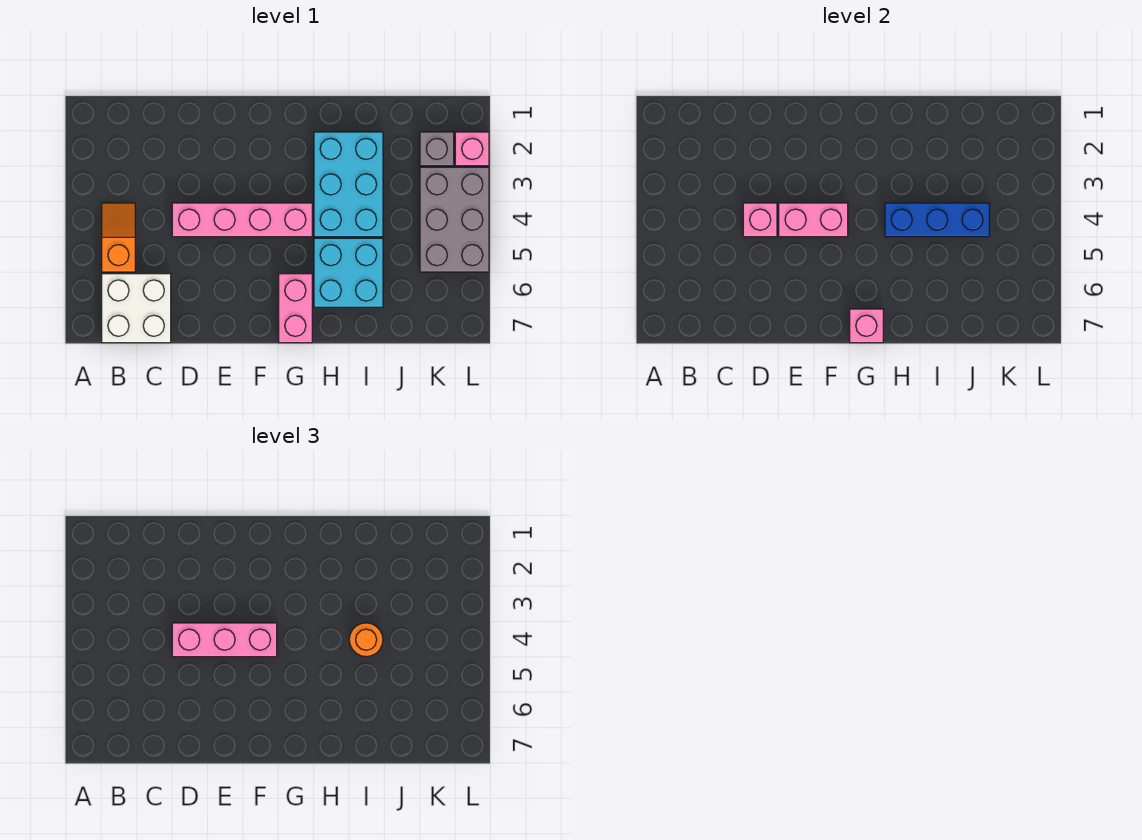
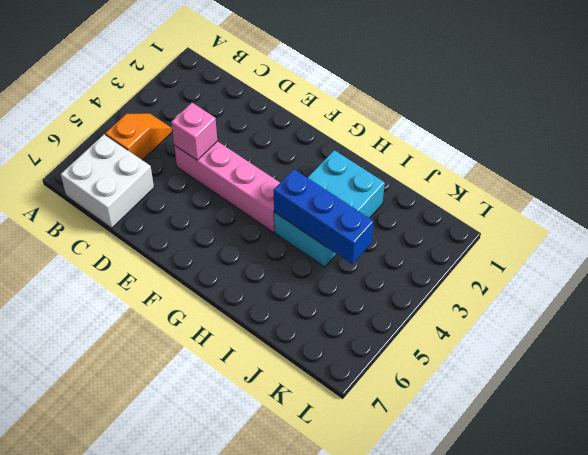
none -> pink 1x2 brick [279,274,312,343]
none -> cyan 2x2 brick [314,238,383,307]
none -> grey 1x1 brick [420,132,454,166]

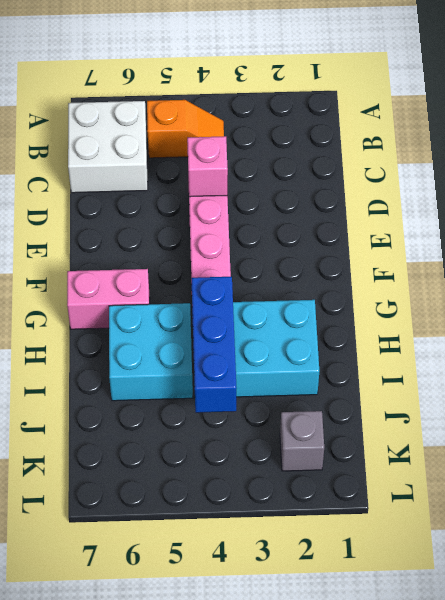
none -> grey 2x3 brick [420,167,489,272]
none -> pink 1x1 brick [455,132,489,166]
none -> pink 1x2 brick [779,203,848,237]

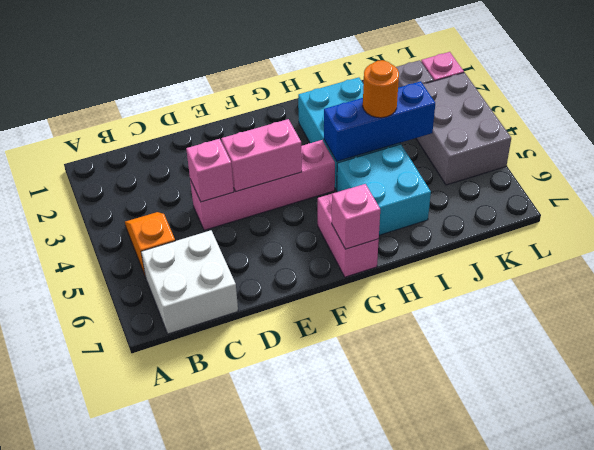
none -> pink 1x3 brick [172,623,277,657]

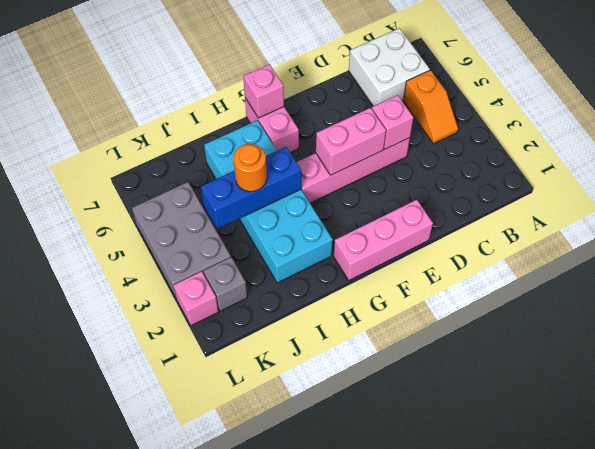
pink 1x3 brick [334,200,433,280] -> pink 1x3 brick moved to [172,623,277,657]

